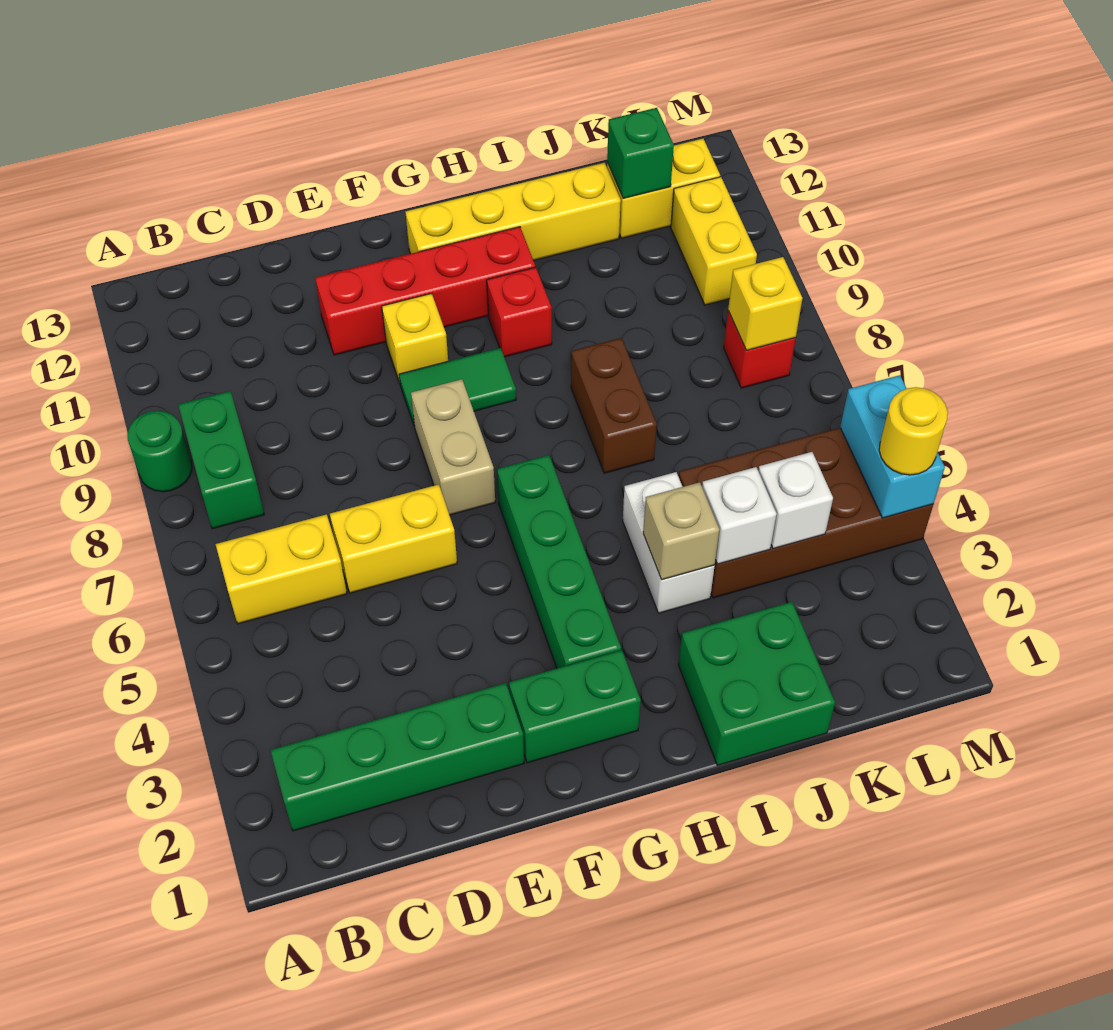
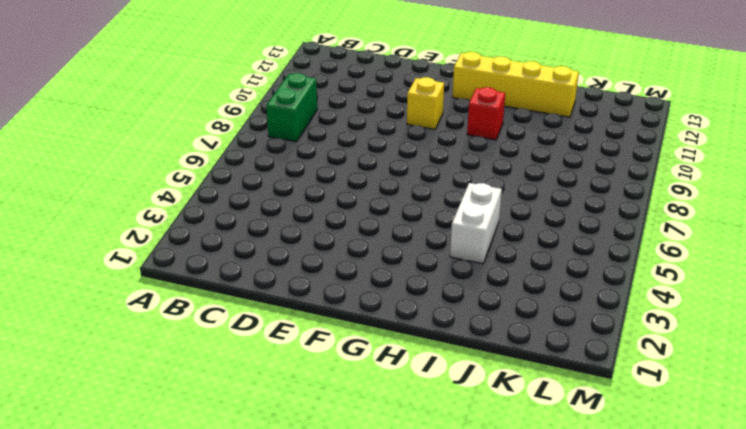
none -> green 1x1 round brick [128,411,192,492]
none -> green 1x4 brick [270,683,524,831]
none -> yellow 1x2 brick [216,514,347,624]

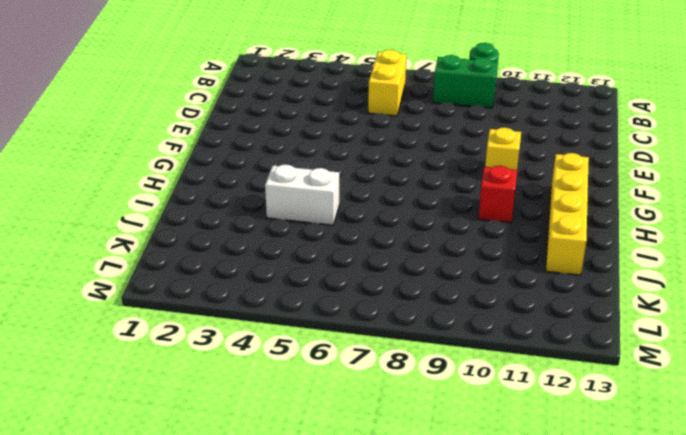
none -> green 1x4 brick [270,683,524,831]
none -> yellow 1x2 brick [330,485,457,593]
none -> red 1x4 brick [315,227,535,355]

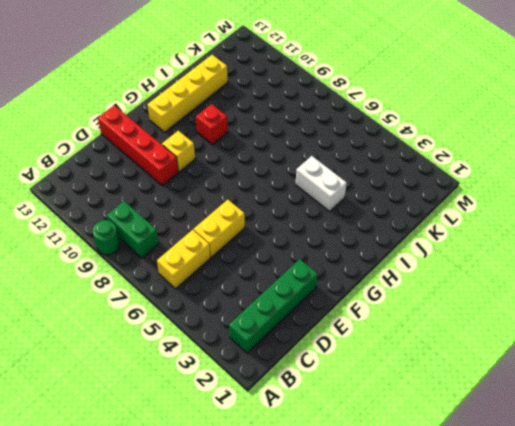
red 1x4 brick [98,105,178,186] -> red 1x4 brick turned to [315,227,535,355]
none -> green 1x2 brick [509,650,641,763]
none -> tan 1x2 brick [411,379,495,515]
none -> green 1x2 tile [399,348,516,427]

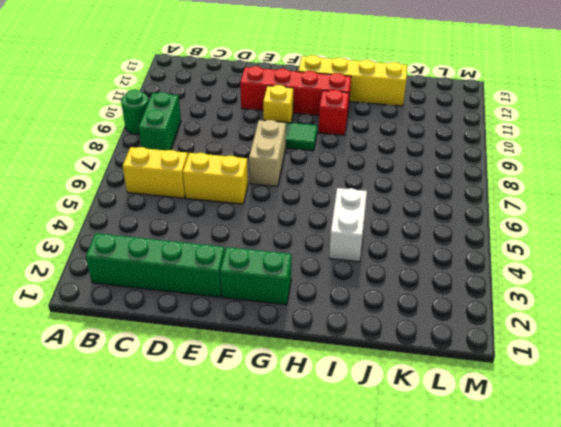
none -> green 1x4 brick [497,455,621,668]
none -> green 2x2 brick [678,602,835,765]
none -> brown 1x2 brick [571,338,657,473]

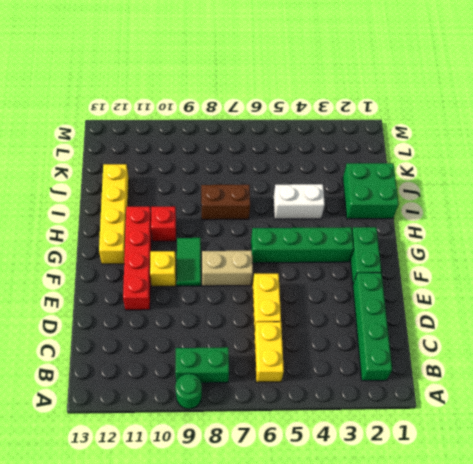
none -> brown 2x4 brick [679,428,933,598]
none -> yellow 1x2 brick [607,139,720,238]
none -> red 1x1 brick [724,311,796,388]

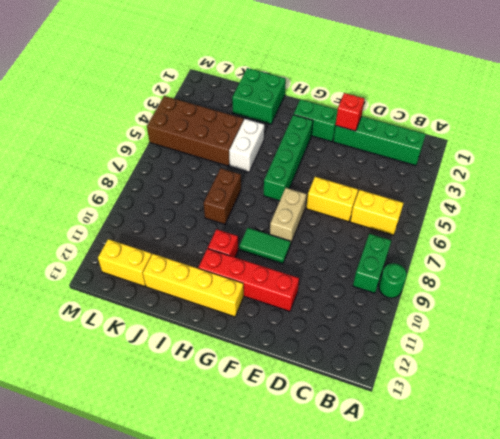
red 1x1 brick [336,93,364,131] -> red 1x1 brick moved to [724,311,796,388]
none -> yellow 1x1 brick [382,293,448,383]
none -> yellow 1x2 brick [671,177,757,305]
none -> tan 1x1 brick [643,482,719,580]

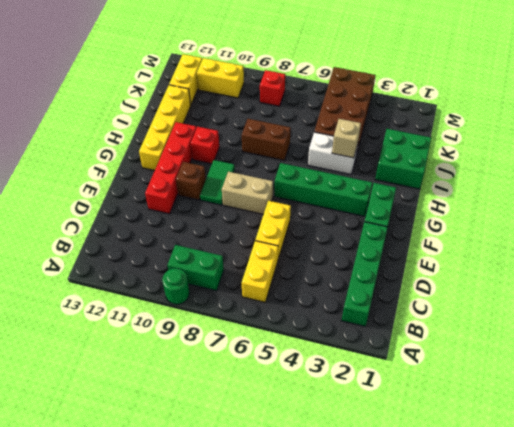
brown 1x1 brick [176,162,206,200] -> yellow 1x1 brick [382,293,448,383]
none -> white 1x1 brick [702,467,777,564]
none -> white 1x1 brick [758,452,833,549]
none -> green 1x1 brick [607,108,674,198]

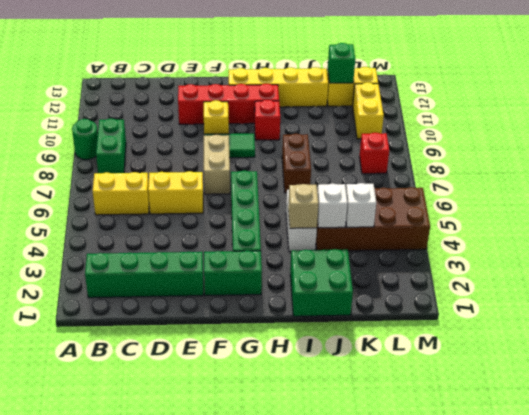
none -> yellow 1x1 brick [728,257,802,350]
none -> cyan 1x2 brick [840,375,945,518]
none -> yellow 1x1 round brick [879,387,948,475]

